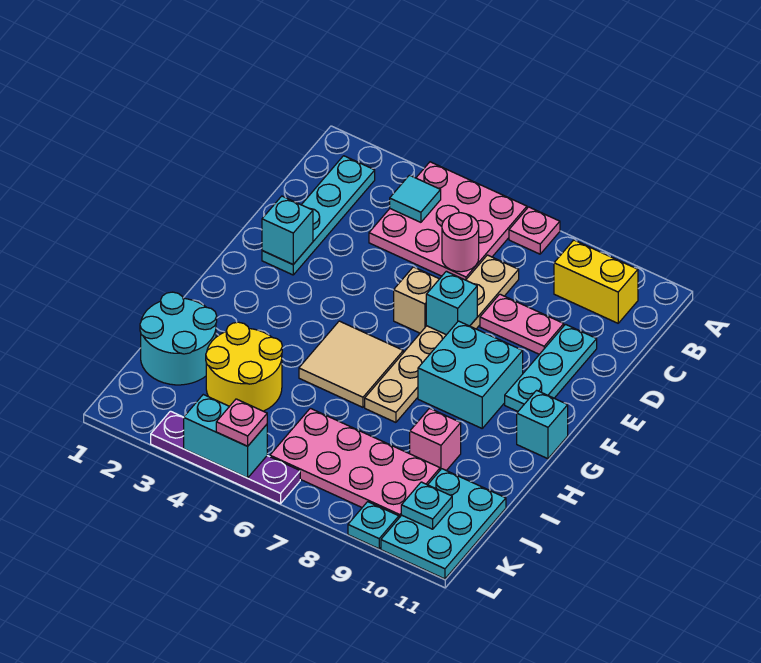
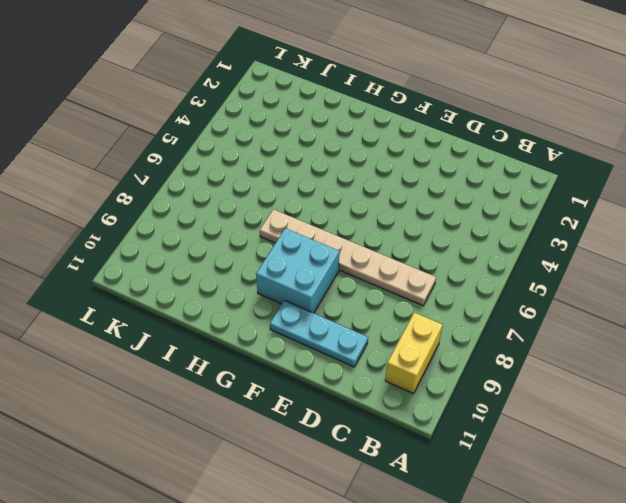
none -> pink 3x3 plate [369,162,527,280]
none -> pink 1x1 plate [509,207,560,254]
none -> cyan 1x4 plate [262,156,375,275]

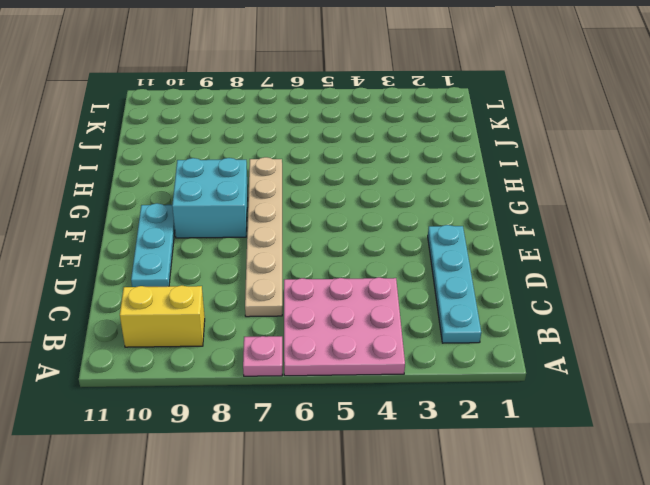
none -> pink 1x2 plate [480,294,564,354]
none -> tan 1x1 brick [394,267,439,333]
none -> tan 2x2 tile [299,321,403,407]

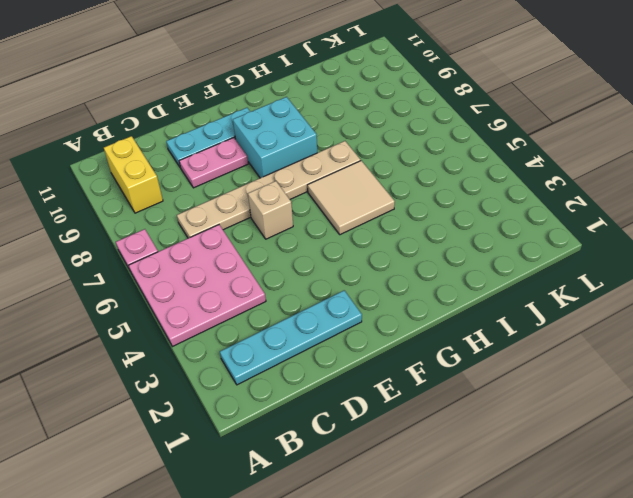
pink 1x2 plate [179,138,248,188] -> pink 1x2 plate turned to [480,294,564,354]
none -> cyan 1x1 brick [517,390,568,459]
none -> cyan 2x2 round brick [140,292,217,385]
none -> yellow 2x2 round brick [206,322,282,411]

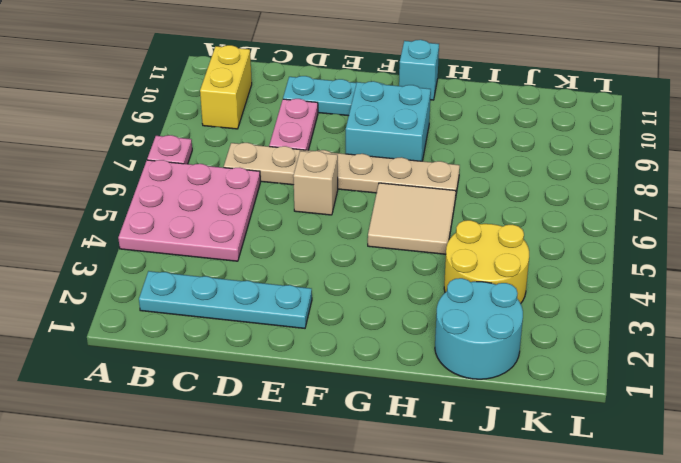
none -> pink 1x1 brick [410,408,461,471]
none -> pink 2x4 plate [270,408,440,518]
none -> cyan 2x3 plate [381,469,506,579]

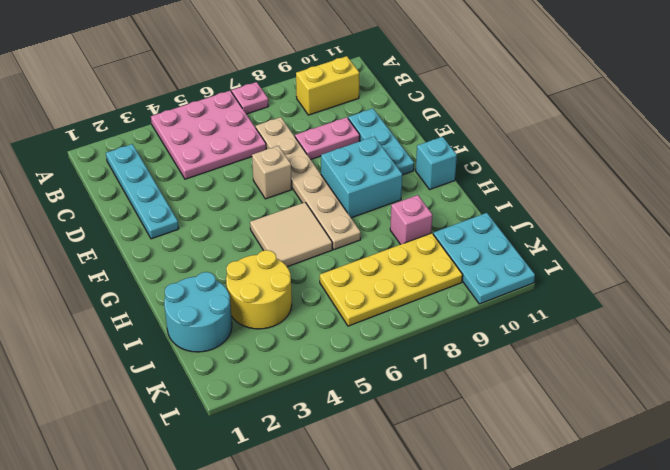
yellow 2x4 plate [320,233,463,326] -> pink 2x4 plate [270,408,440,518]
none -> purple 1x4 plate [151,411,300,504]
none -> cyan 1x1 plate [348,502,399,549]
none -> cyan 1x1 tile [390,175,441,222]

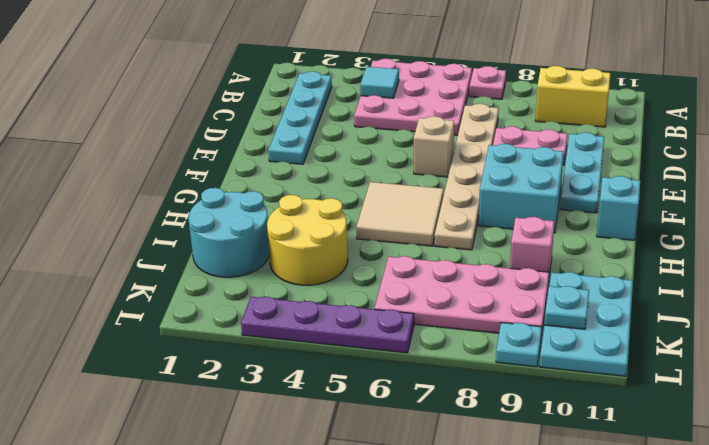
none -> pink 1x1 round brick [442,213,479,272]
none -> cyan 1x1 brick [262,196,313,264]
none -> cyan 1x1 brick [426,271,477,335]

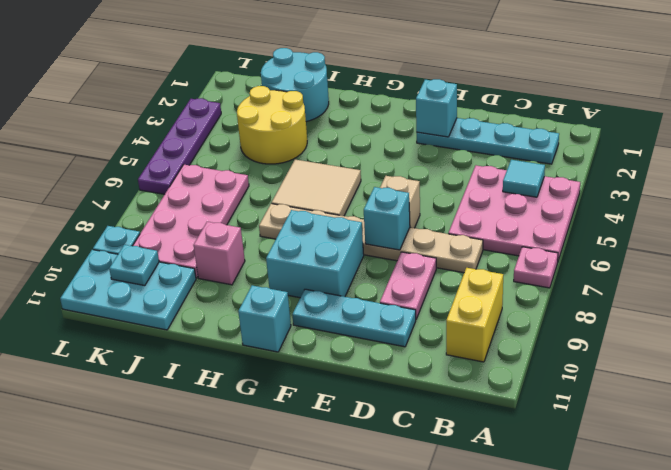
none -> pink 1x1 round brick [442,213,479,272]
none -> cyan 1x2 brick [184,395,267,478]
none -> pink 1x1 plate [216,399,267,446]

